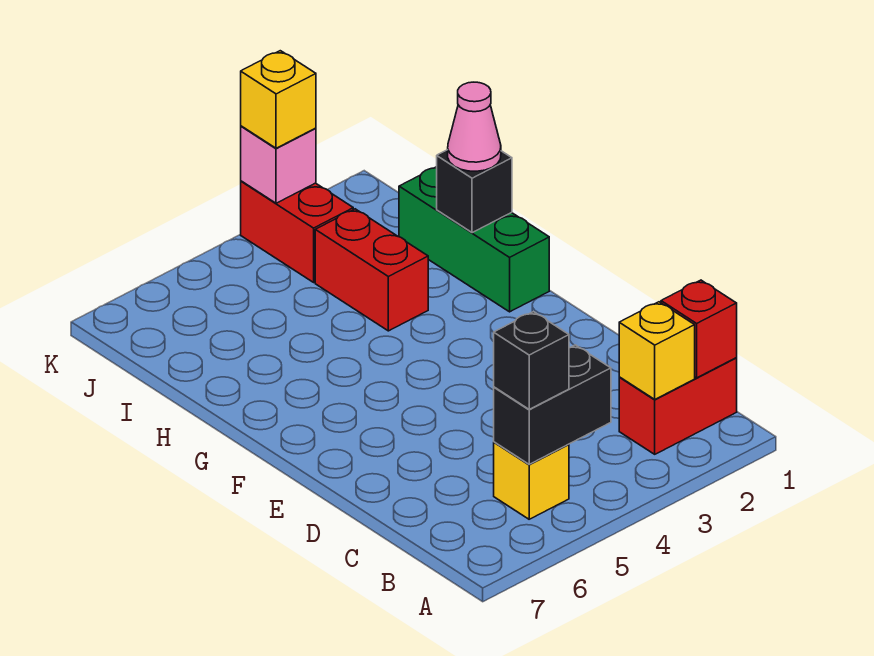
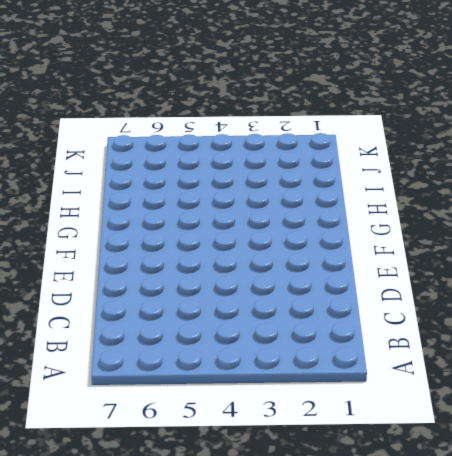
none -> red 1x2 brick [619,358,737,454]
none -> yellow 1x1 brick [494,442,569,519]
none -> green 1x3 brick [399,167,549,312]

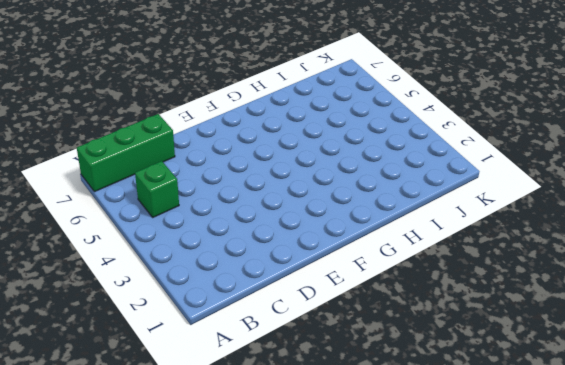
green 1x3 brick [77,114,175,192] -> green 1x3 brick moved to [399,167,549,312]
green 1x1 brick [135,161,179,217] -> yellow 1x1 brick [494,442,569,519]
none -> red 1x2 brick [619,358,737,454]
none -> red 1x2 brick [315,209,428,331]
none -> red 1x2 brick [241,181,353,282]

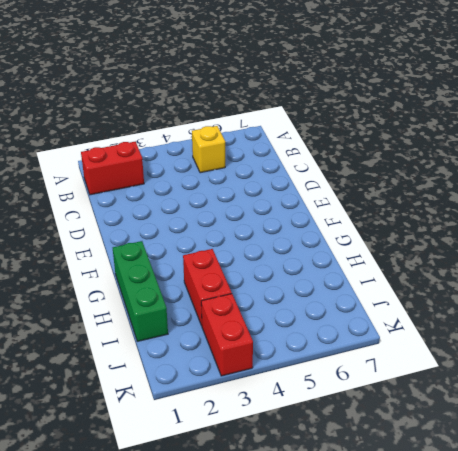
none -> red 1x1 brick [661,280,737,378]
none -> yellow 1x1 brick [619,302,695,399]
none -> black 1x2 brick [494,345,611,464]

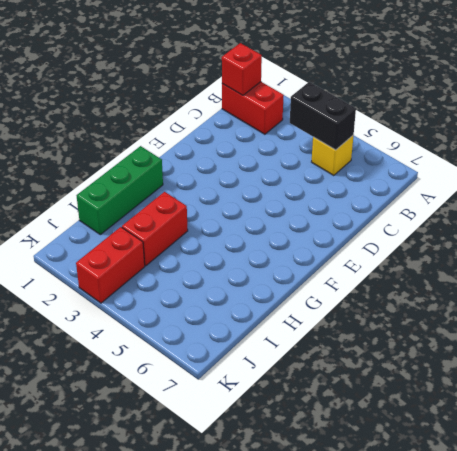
none -> yellow 1x1 brick [619,302,695,399]
none -> black 1x1 brick [437,150,512,233]
none -> pink 1x1 brick [241,126,316,203]

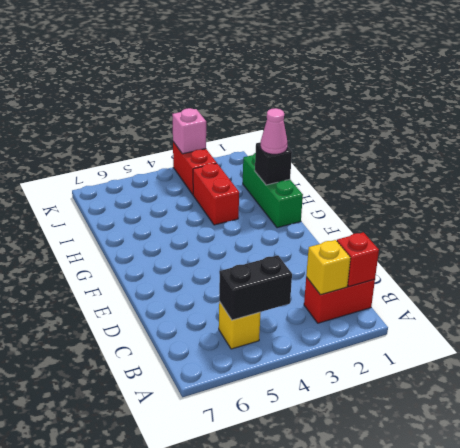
none -> black 1x1 brick [494,312,569,409]
none -> yellow 1x1 brick [241,51,316,148]

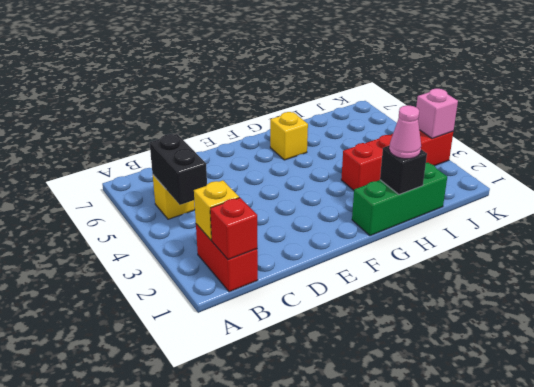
yellow 1x1 brick [270,112,308,160] -> yellow 1x1 brick moved to [241,51,316,148]
none -> black 1x1 brick [494,312,569,409]

